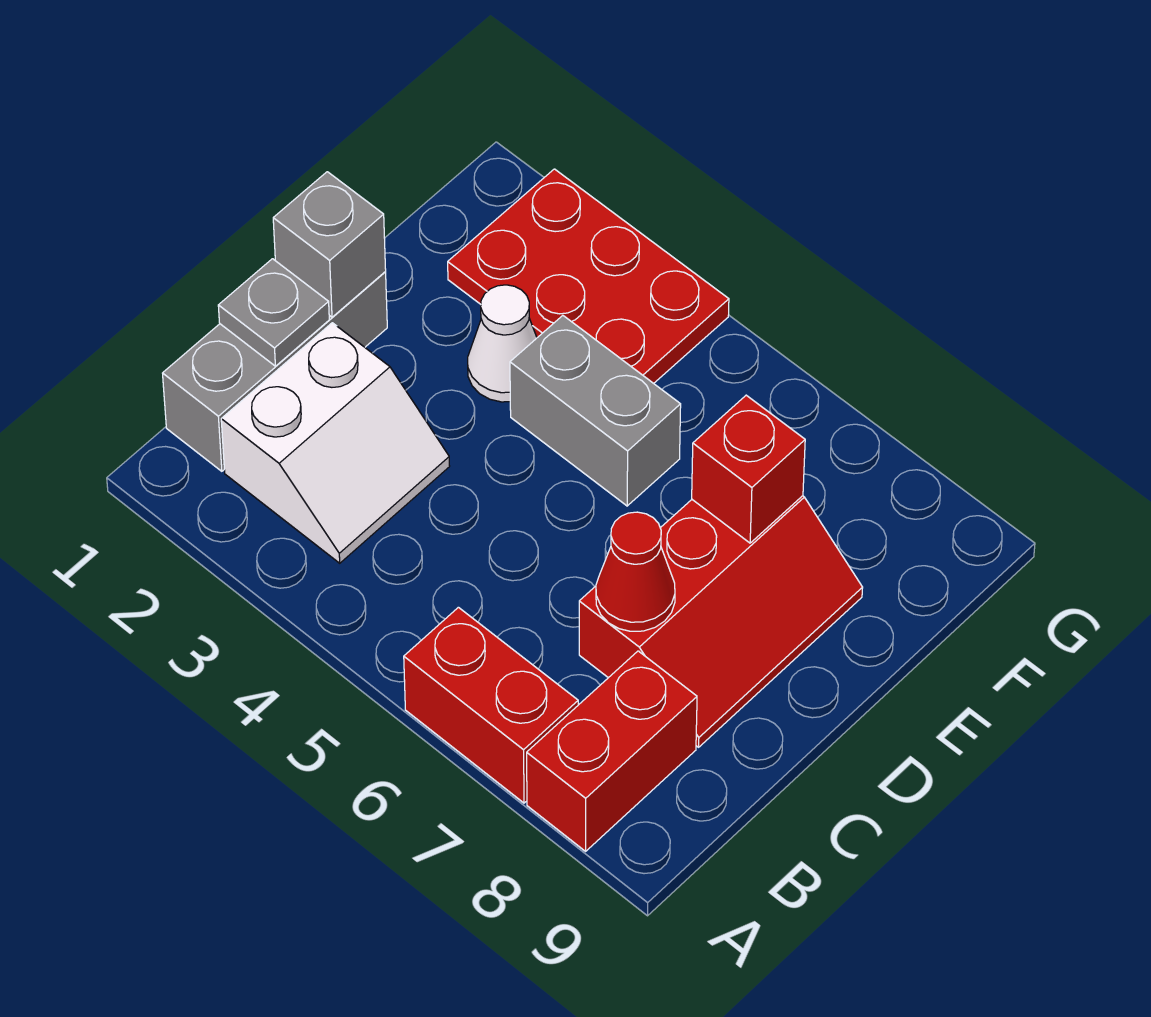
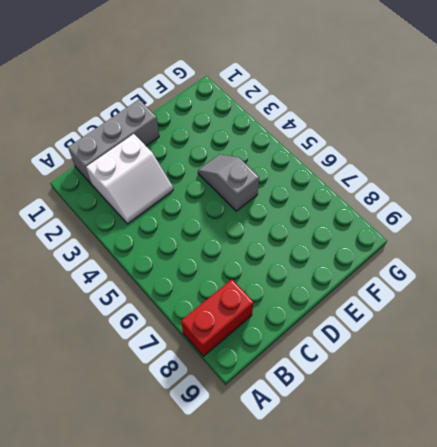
grey 1x2 slope [198,155,259,211] -> grey 1x2 brick [510,316,681,506]
none -> red 1x2 brick [404,607,578,803]
none -> red 2x3 slope [579,496,863,747]
none -> white 1x1 cone [468,285,537,402]

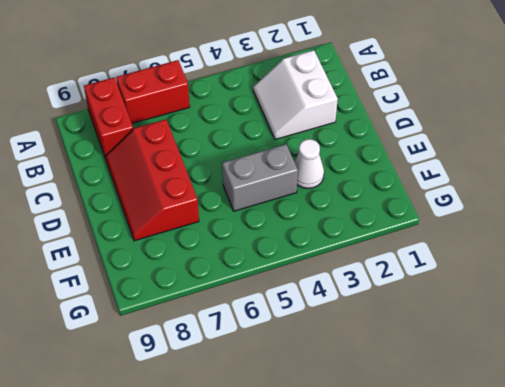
none -> grey 1x3 brick [163,272,387,471]
none -> red 2x3 plate [448,169,729,383]
none -> grey 1x1 plate [218,259,329,366]

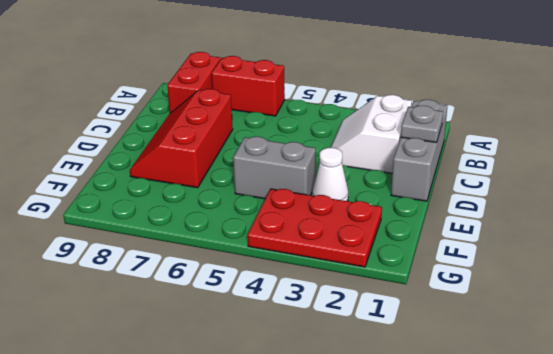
none -> red 1x1 cone [596,512,675,631]
none -> grey 1x1 brick [273,172,386,317]
none -> red 1x1 brick [692,395,805,543]

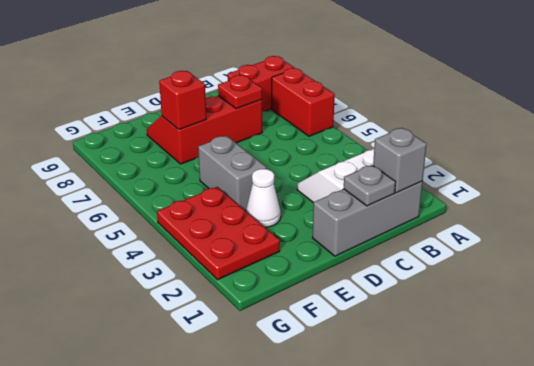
grey 1x1 brick [373,128,427,193] -> grey 1x1 brick moved to [273,172,386,317]
red 1x1 plate [218,75,262,109] -> red 1x1 cone [596,512,675,631]

